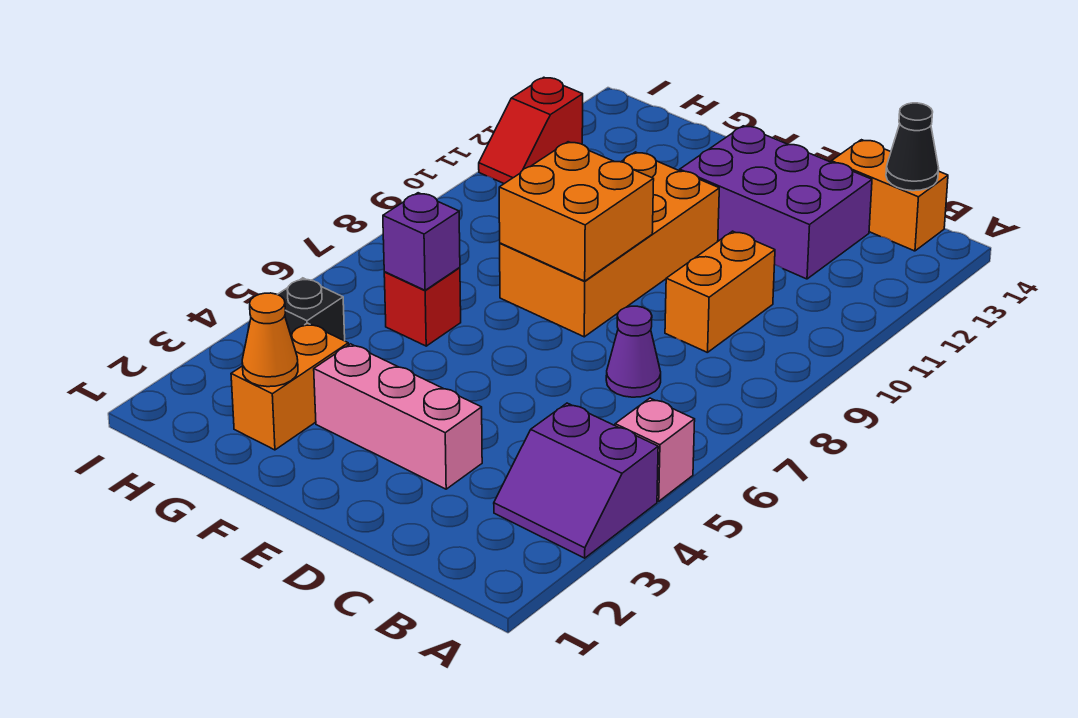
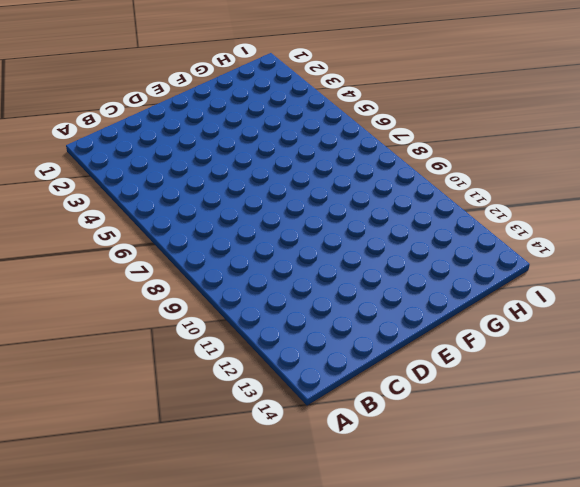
none -> purple 2x2 slope [494,403,658,558]
none -> pink 1x1 brick [615,398,695,501]
none -> orange 1x2 brick [831,140,948,251]

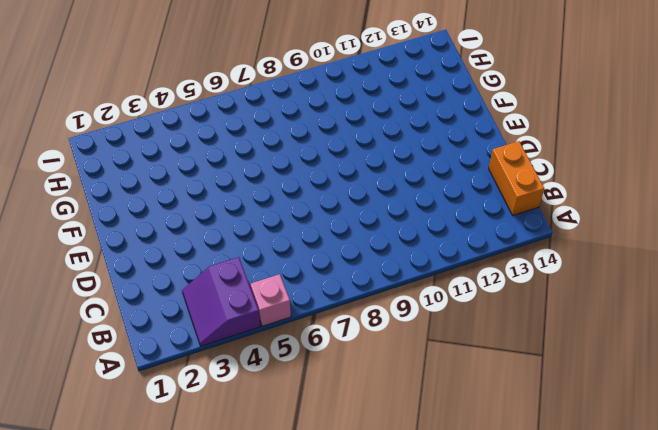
none -> purple 1x1 cone [606,306,661,397]
none -> orange 1x2 brick [665,231,775,353]
none -> purple 2x3 brick [680,126,872,279]

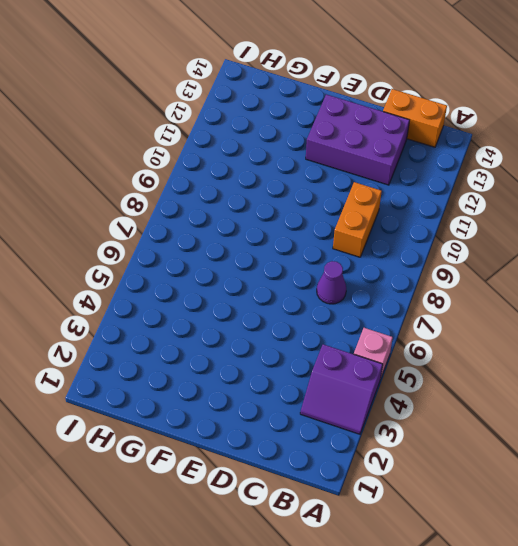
none -> pink 1x3 brick [314,344,482,489]
none -> orange 2x4 brick [500,152,719,337]
none -> orange 1x2 brick [231,323,348,450]

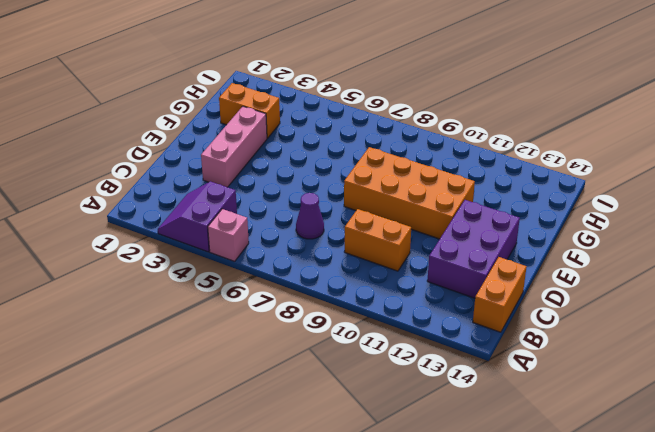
none -> red 1x1 brick [384,268,461,346]
none -> black 1x1 brick [277,278,345,341]
none -> red 1x2 slope [479,77,583,184]

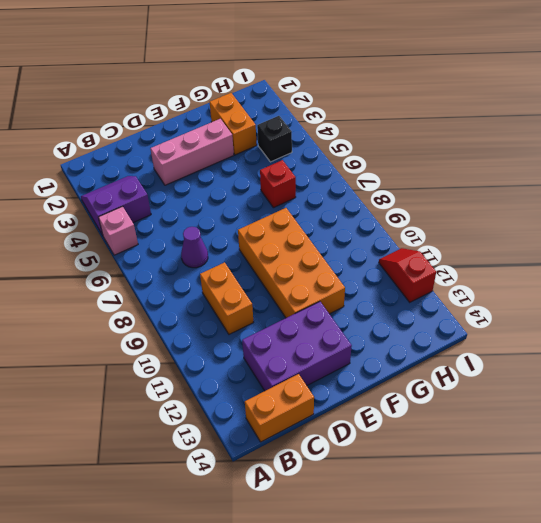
none -> black 1x1 cone [886,103,939,191]
none -> orange 2x2 brick [499,142,654,281]
none -> orange 1x1 cone [242,293,298,387]

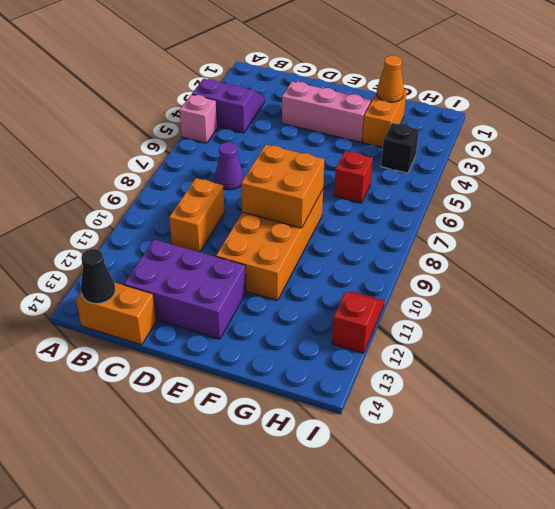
none -> purple 1x1 brick [383,193,460,290]

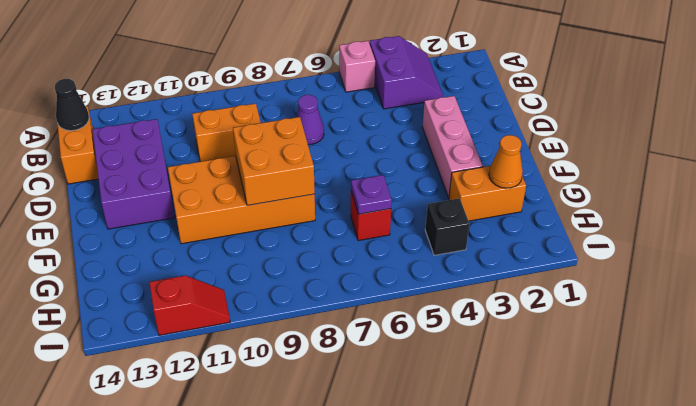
purple 1x1 plate [351,175,392,214] -> purple 1x1 brick [383,193,460,290]

